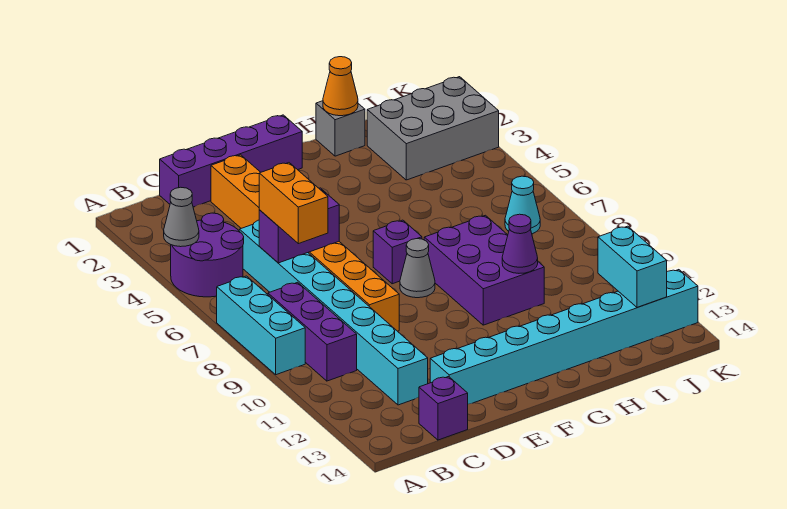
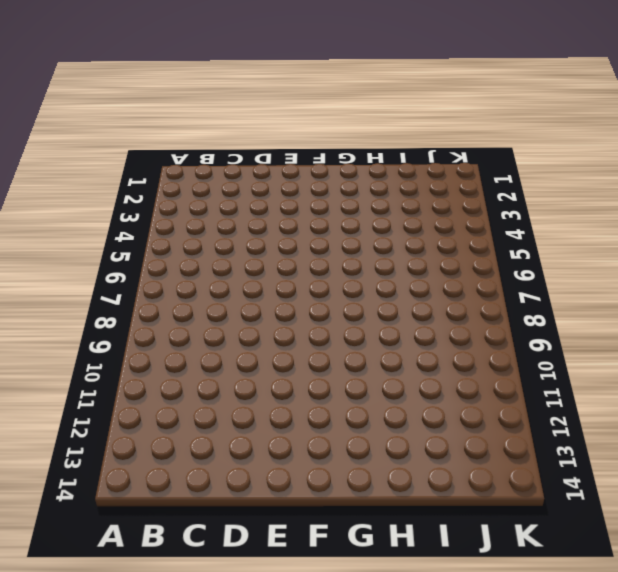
none -> purple 2x2 round brick [171,213,244,297]
none -> cyan 1x3 brick [217,276,305,375]
none -> purple 1x3 brick [268,282,357,381]

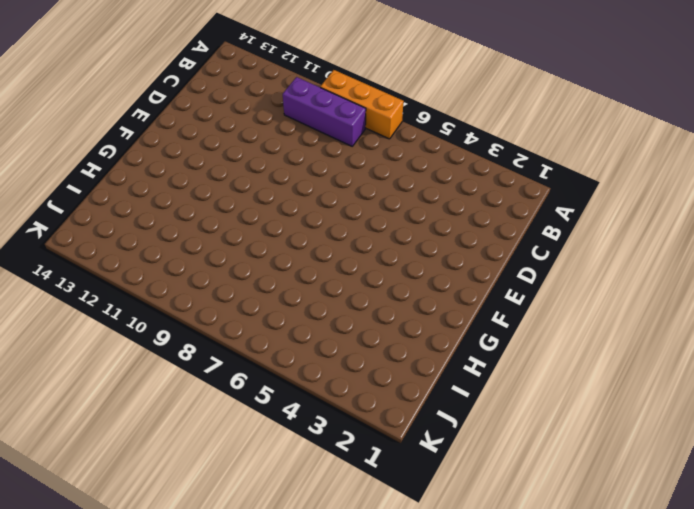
orange 1x3 brick [320,70,404,139] -> cyan 1x3 brick [217,276,305,375]
none -> purple 2x2 round brick [171,213,244,297]
none -> purple 1x4 brick [160,115,302,207]
none -> cyan 1x8 brick [239,220,428,405]

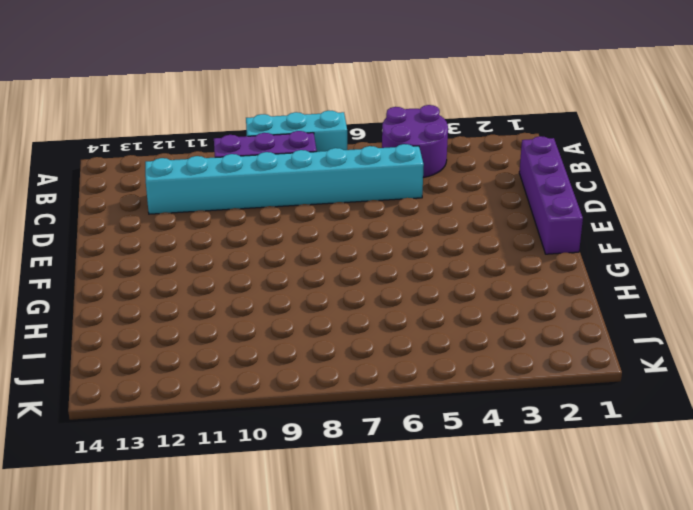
none -> purple 1x1 brick [419,377,468,440]
none -> orange 1x8 brick [211,155,399,331]
none -> cyan 1x8 brick [430,270,698,404]

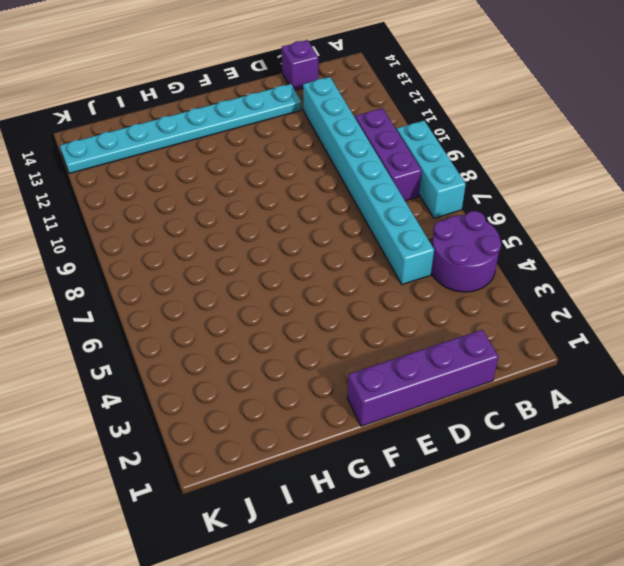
cyan 1x8 plate [60,84,301,174] -> cyan 1x8 brick [430,270,698,404]
none -> orange 1x8 brick [211,155,399,331]
none -> purple 1x1 brick [373,220,422,284]
none -> grey 1x1 cone [400,239,435,298]

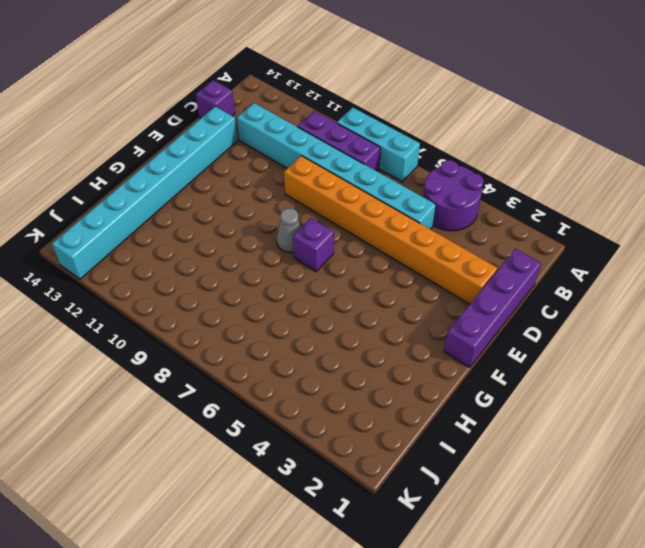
none -> purple 2x3 brick [424,215,544,325]
none -> grey 1x1 brick [316,101,365,156]
none -> grey 2x3 brick [367,77,499,180]

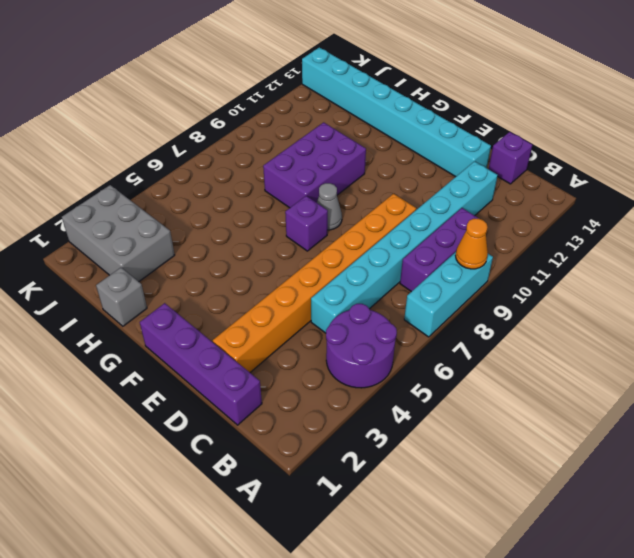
orange 1x1 cone [455,218,488,269] -> orange 1x1 cone moved to [323,57,358,116]
none -> cyan 1x1 cone [505,176,540,234]
none -> grey 1x1 cone [164,187,199,247]
none -> purple 1x2 brick [259,188,339,263]

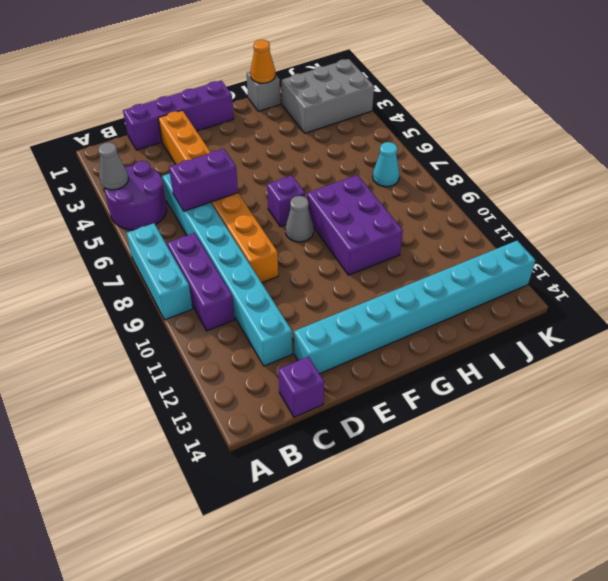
none -> purple 1x1 cone [502,214,538,273]
none -> cyan 1x2 brick [598,226,667,307]
none -> orange 1x2 brick [259,163,328,244]

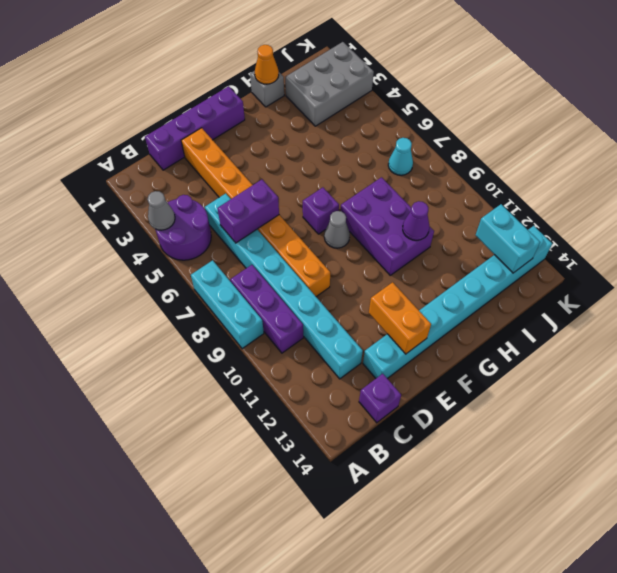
orange 1x2 brick [369,282,431,354] -> orange 1x2 brick moved to [259,163,328,244]

